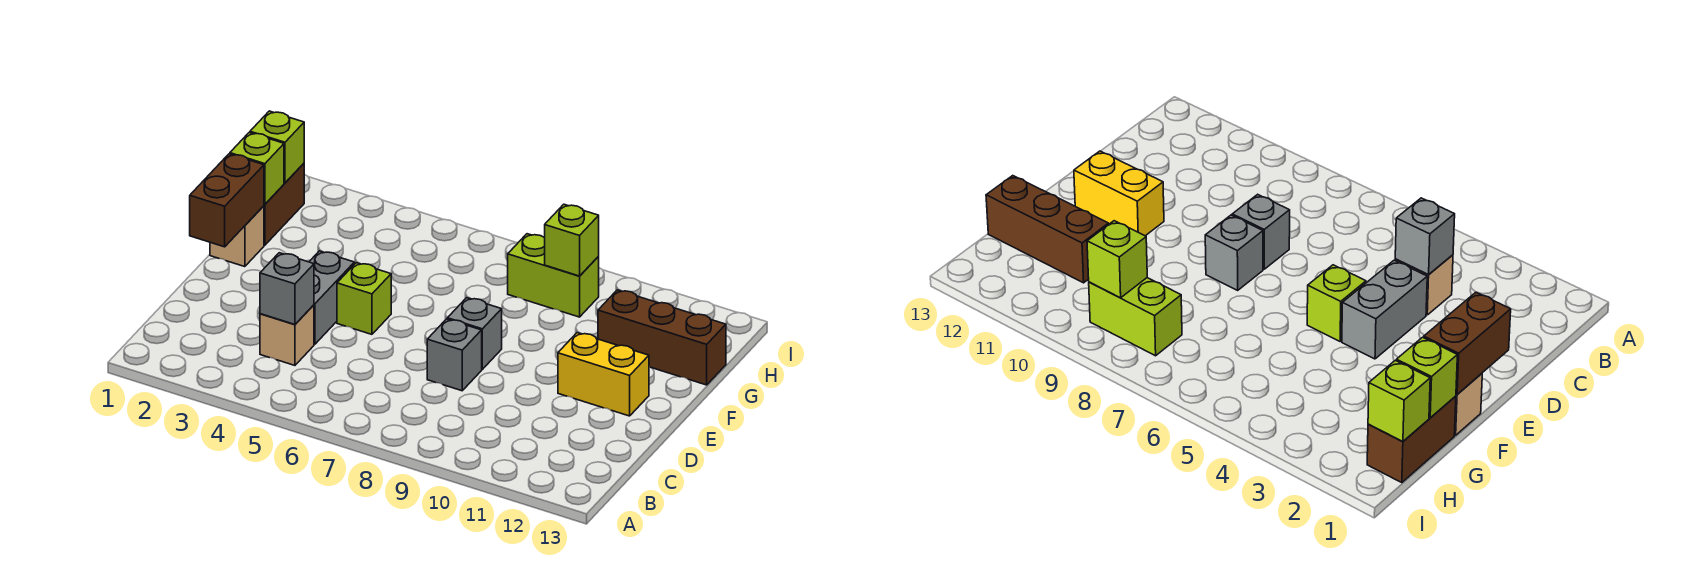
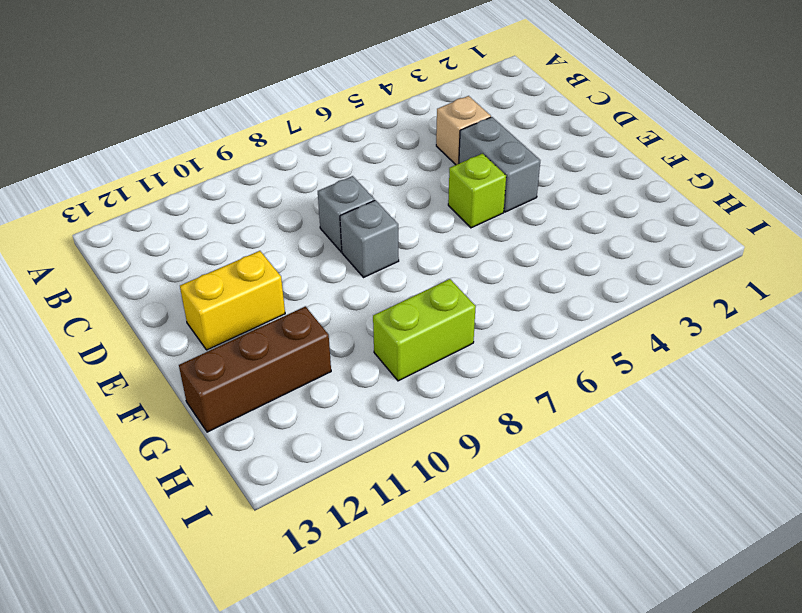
none -> tan 1x1 brick [210,206,264,267]
none -> brown 1x2 brick [264,163,304,245]
none -> grey 1x1 brick [260,253,314,324]

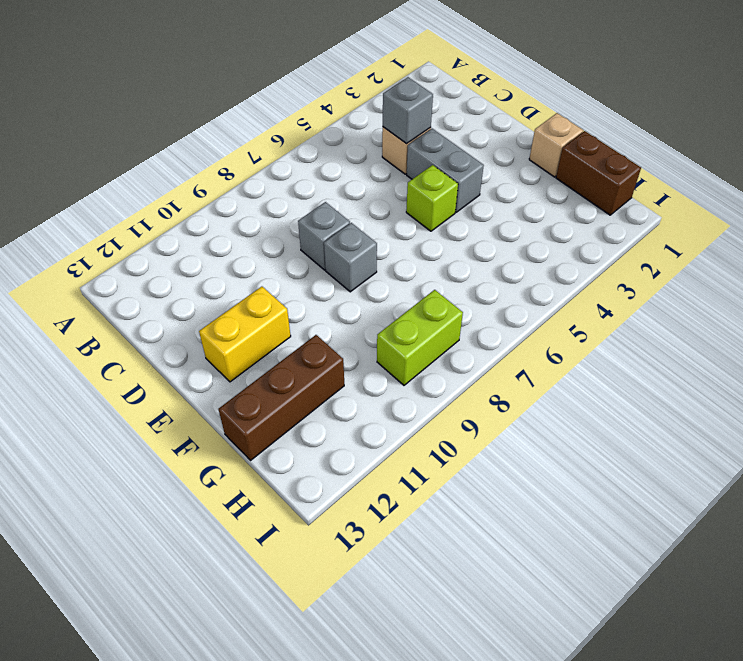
none -> brown 1x2 brick [190,154,264,247]
none -> lime 1x1 brick [230,132,284,204]
none -> lime 1x1 brick [250,111,304,183]

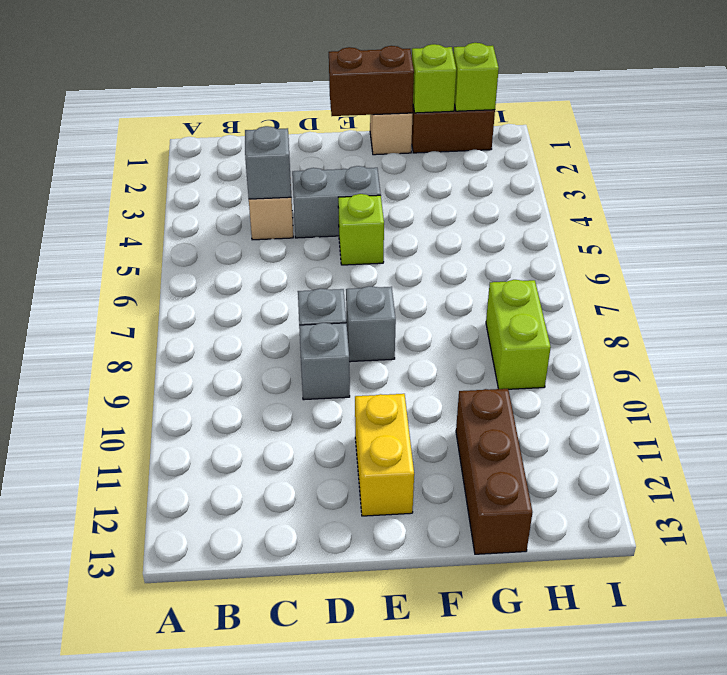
grey 1x1 brick [299,323,350,400] -> none
none -> lime 1x1 brick [545,204,599,276]

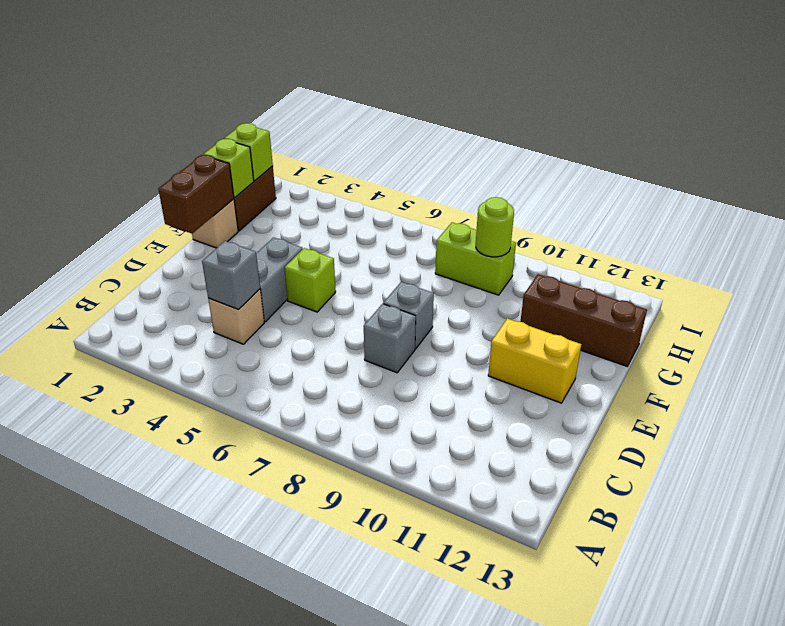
lime 1x1 round brick [476,197,514,257] -> lime 1x1 brick [545,204,599,276]

